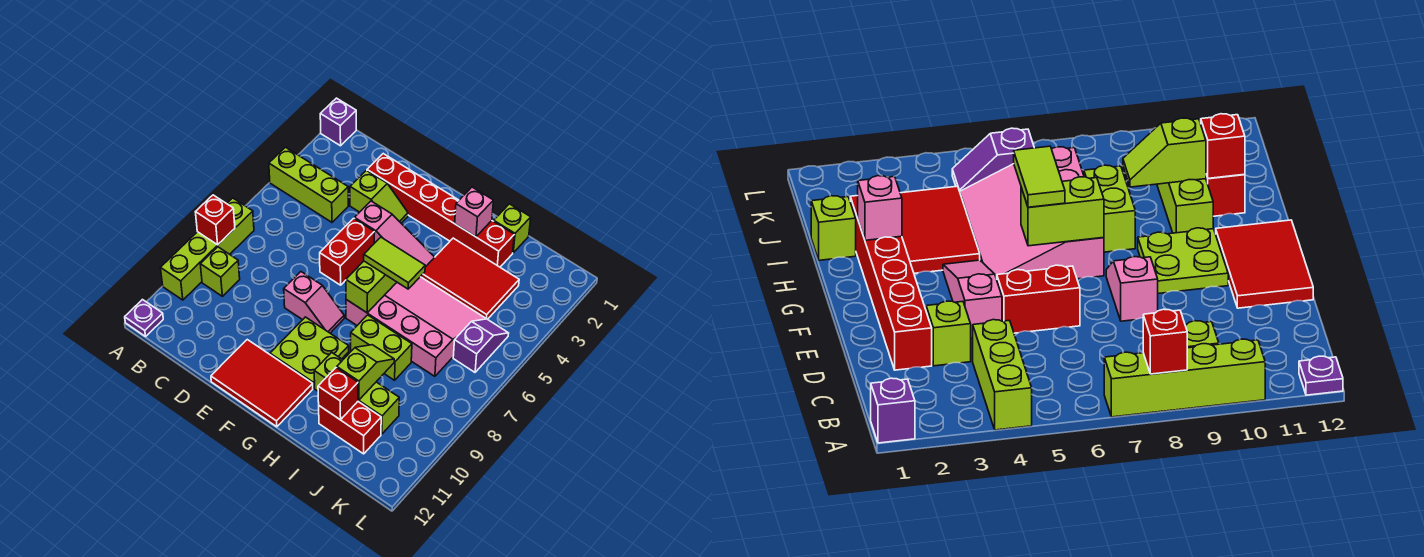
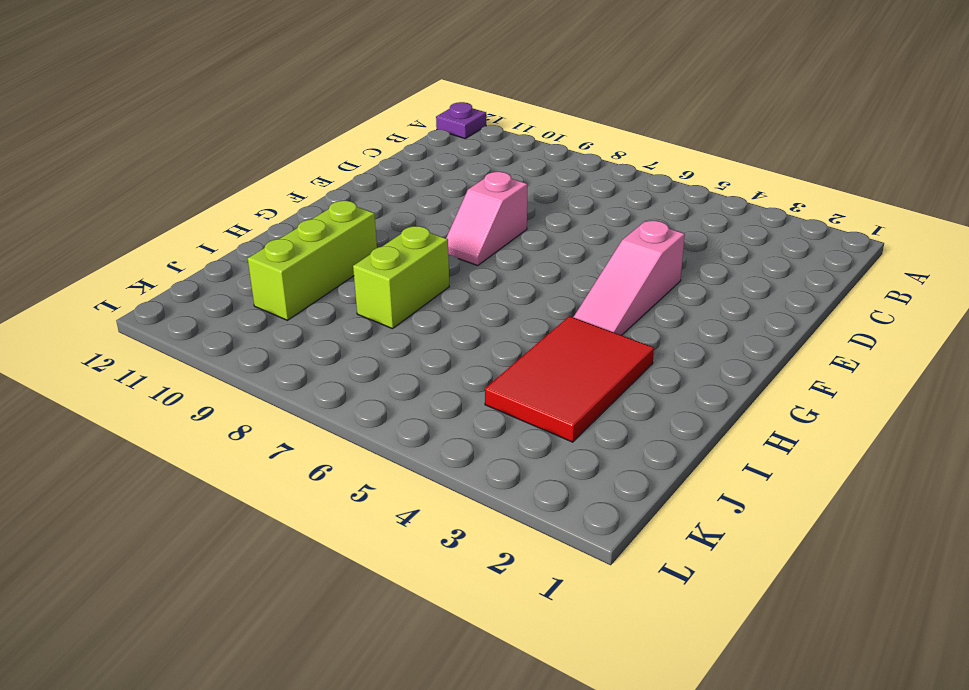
none -> purple 1x1 brick [320,98,356,146]
none -> lime 1x3 brick [269,147,348,222]
none -> lime 1x4 brick [161,198,254,300]

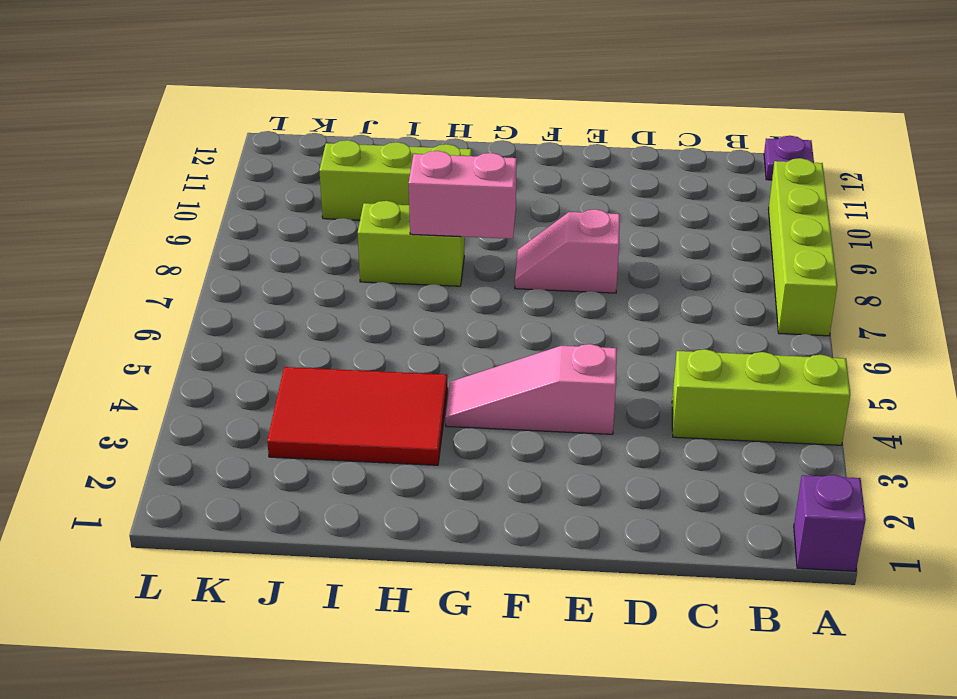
pink 1x2 brick [409,151,517,239] -> none
none -> lime 1x1 brick [200,247,240,296]
none -> red 1x6 brick [367,154,514,267]
none -> lime 1x2 slope [350,170,408,223]

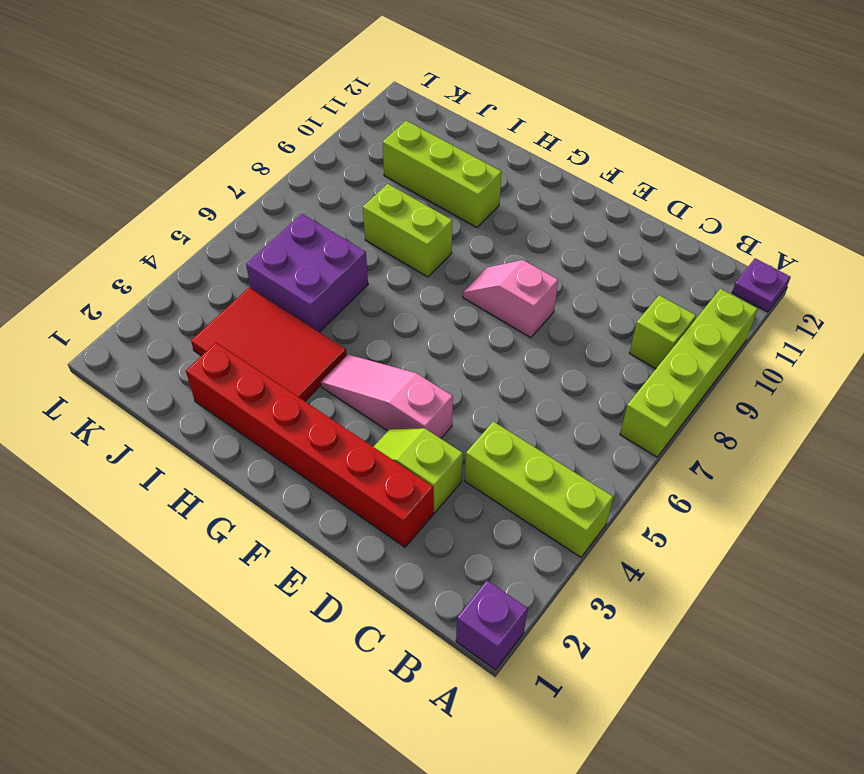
purple 2x2 brick [246,214,368,332] -> pink 3x4 slope [346,277,486,376]
none -> red 1x2 brick [320,218,375,285]
none -> red 2x3 tile [211,340,313,427]
none -> lime 2x2 plate [270,317,349,388]

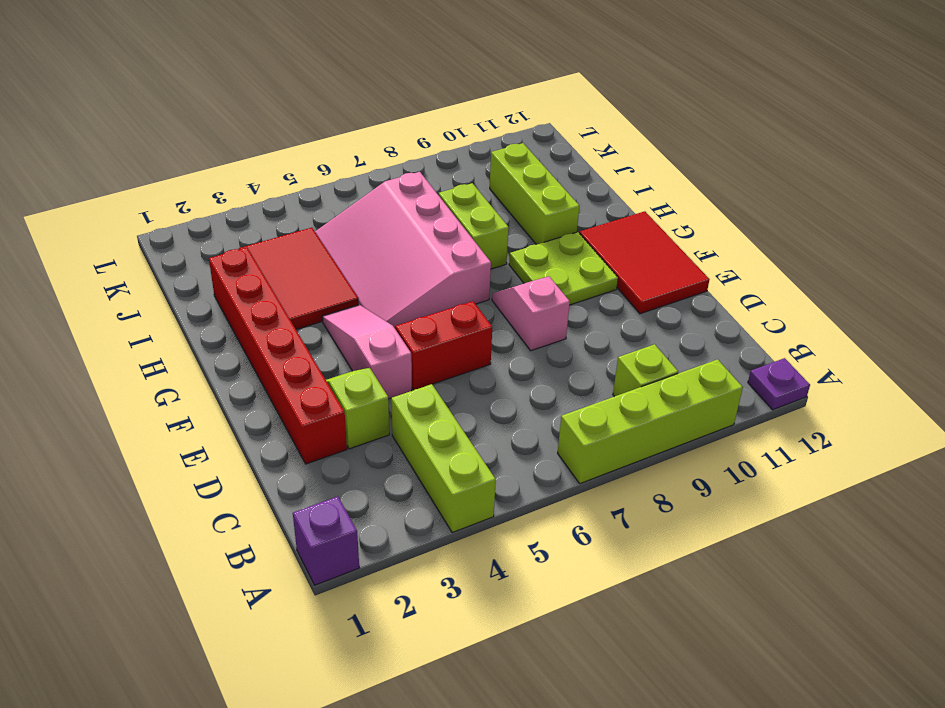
none -> lime 1x1 brick [494,204,531,253]
none -> red 1x2 brick [319,402,381,454]
none -> purple 1x2 slope [453,319,509,372]

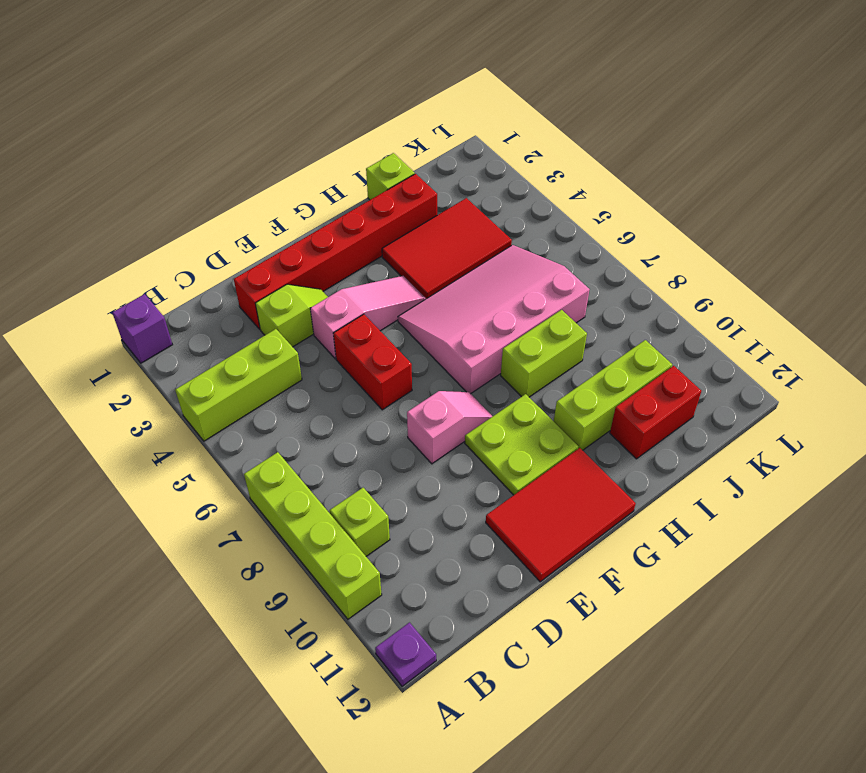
none -> purple 1x2 slope [453,319,509,372]
none -> red 1x1 brick [196,195,235,245]
none -> lime 1x2 brick [346,261,397,313]

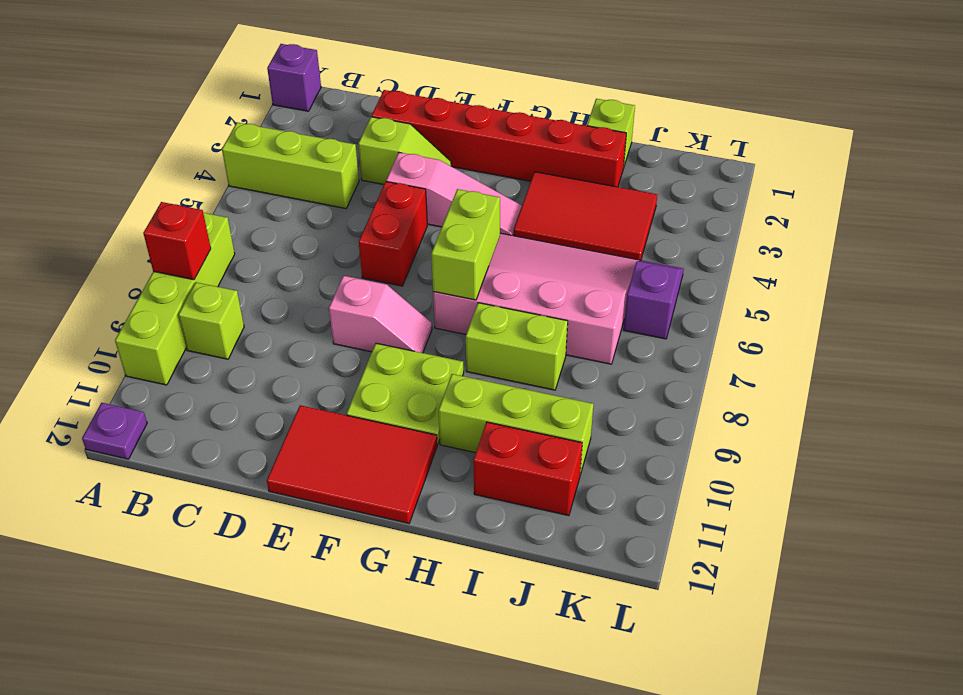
none -> pink 1x1 brick [455,187,493,237]
none -> lime 1x2 slope [337,345,394,400]
none -> red 1x1 brick [318,368,358,420]

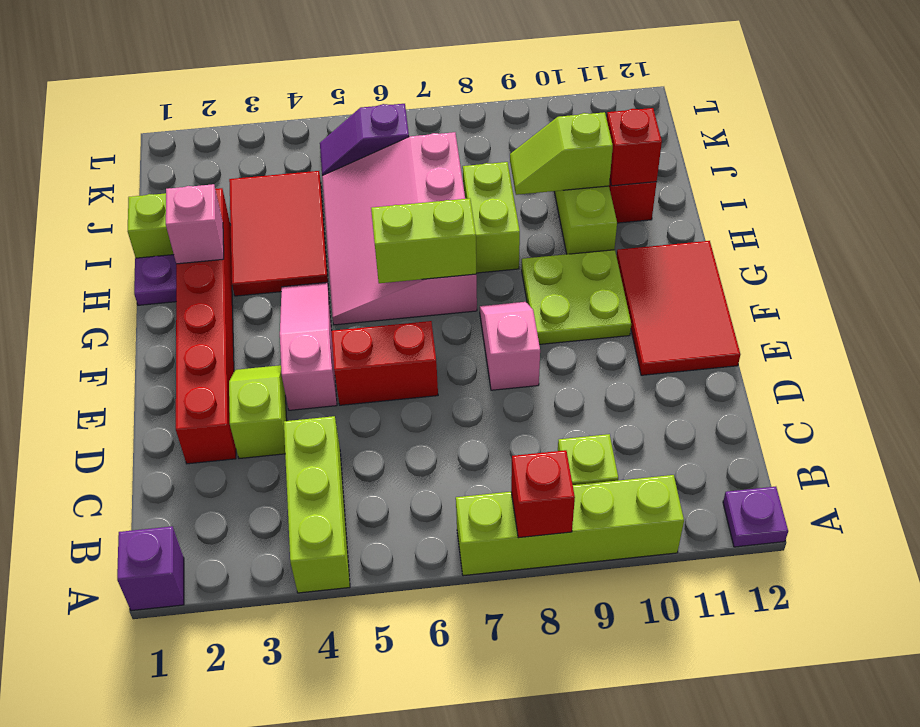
purple 1x1 plate [134,255,176,305] -> none
none -> lime 1x2 tile [364,237,425,289]

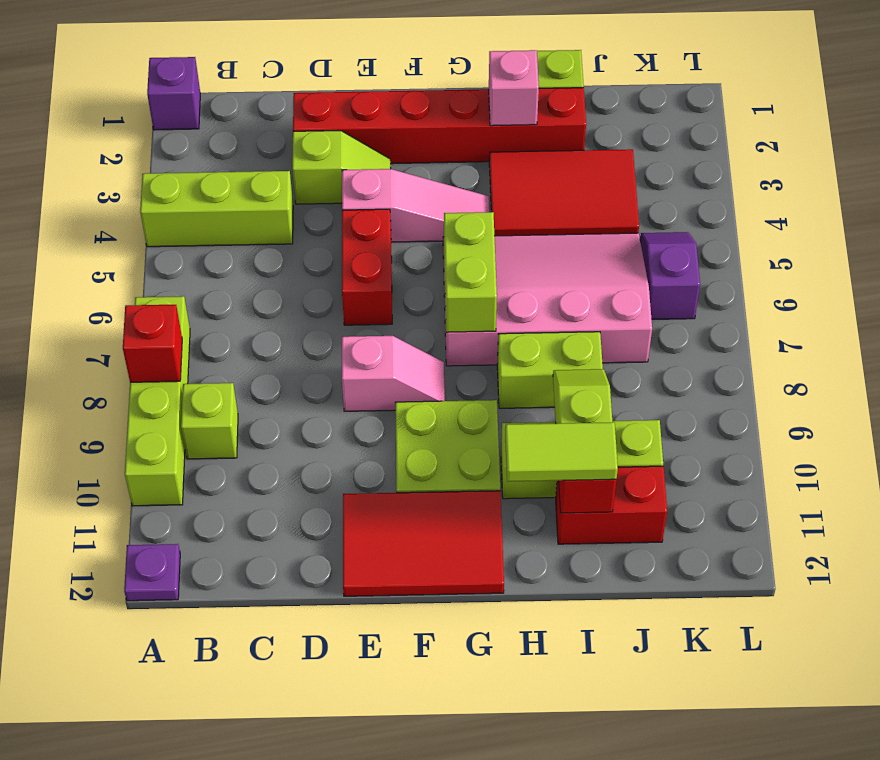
lime 1x2 tile [505,422,618,482] -> lime 1x2 tile moved to [364,237,425,289]

